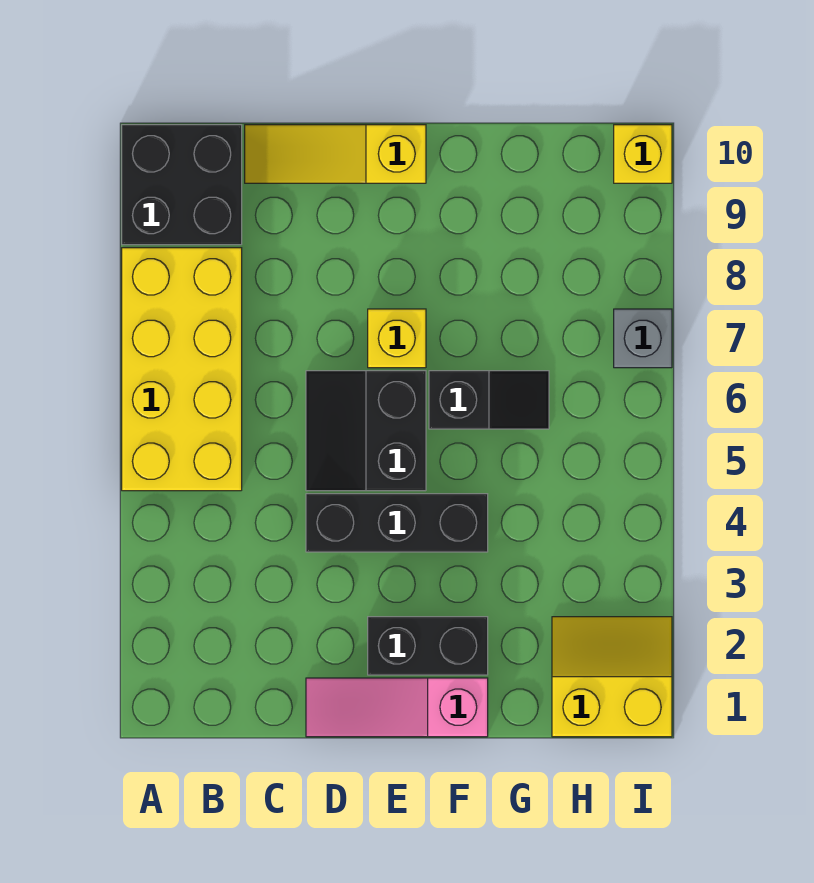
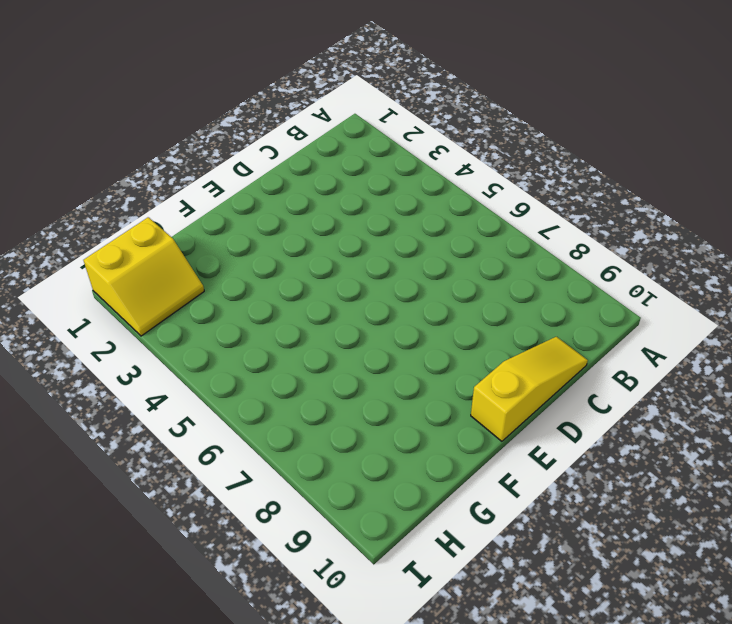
none -> yellow 2x4 brick [122,248,242,491]
none -> black 2x2 brick [122,125,242,245]
none -> pink 1x3 slope [306,678,488,737]

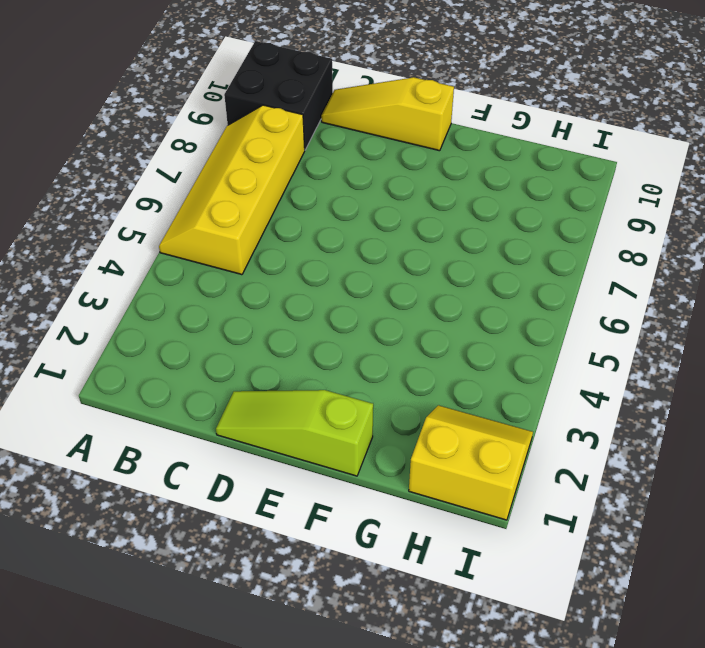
yellow 2x4 slope [159,105,305,275] -> yellow 2x4 brick [122,248,242,491]
lime 1x3 slope [216,390,373,476] -> pink 1x3 slope [306,678,488,737]
none -> black 1x3 brick [306,494,488,552]
none -> black 2x2 slope [306,371,426,491]
none -> black 1x2 brick [368,617,488,675]

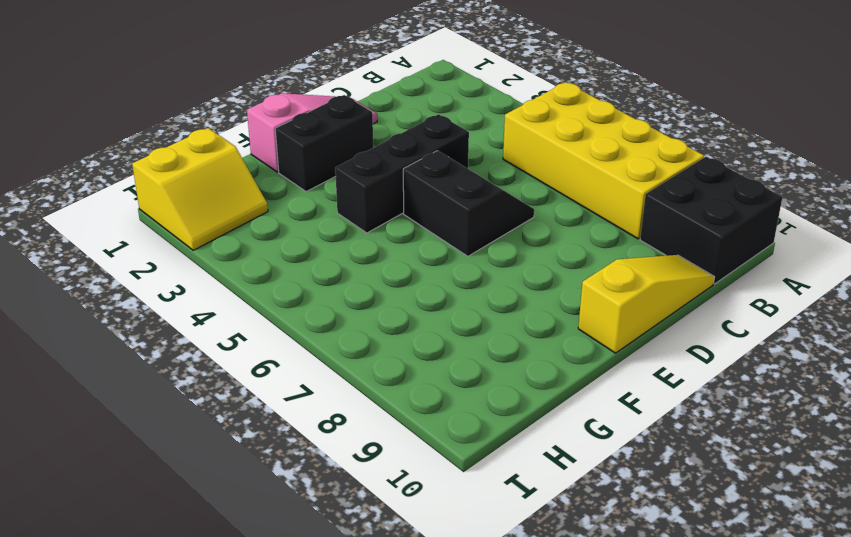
none -> yellow 1x1 brick [368,309,426,368]
none -> black 1x2 slope [429,371,549,429]
none -> grey 1x1 brick [614,309,672,368]

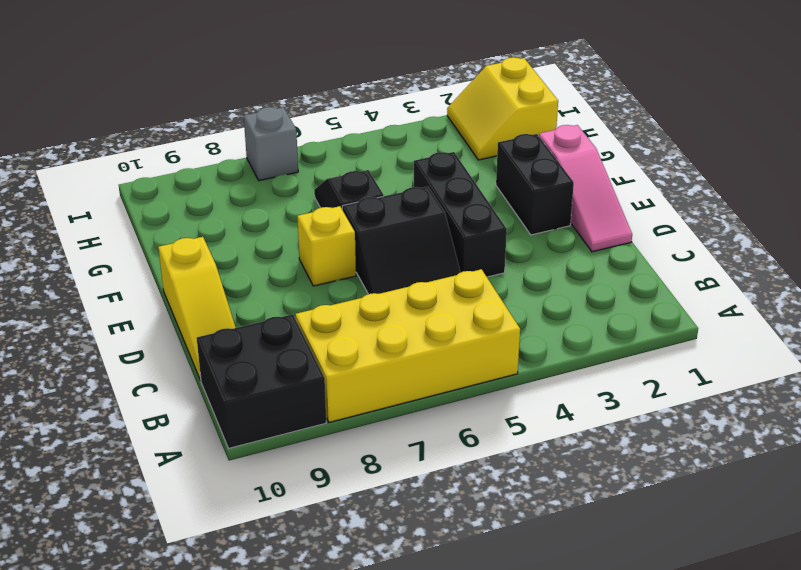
none -> yellow 1x1 brick [614,125,672,183]

